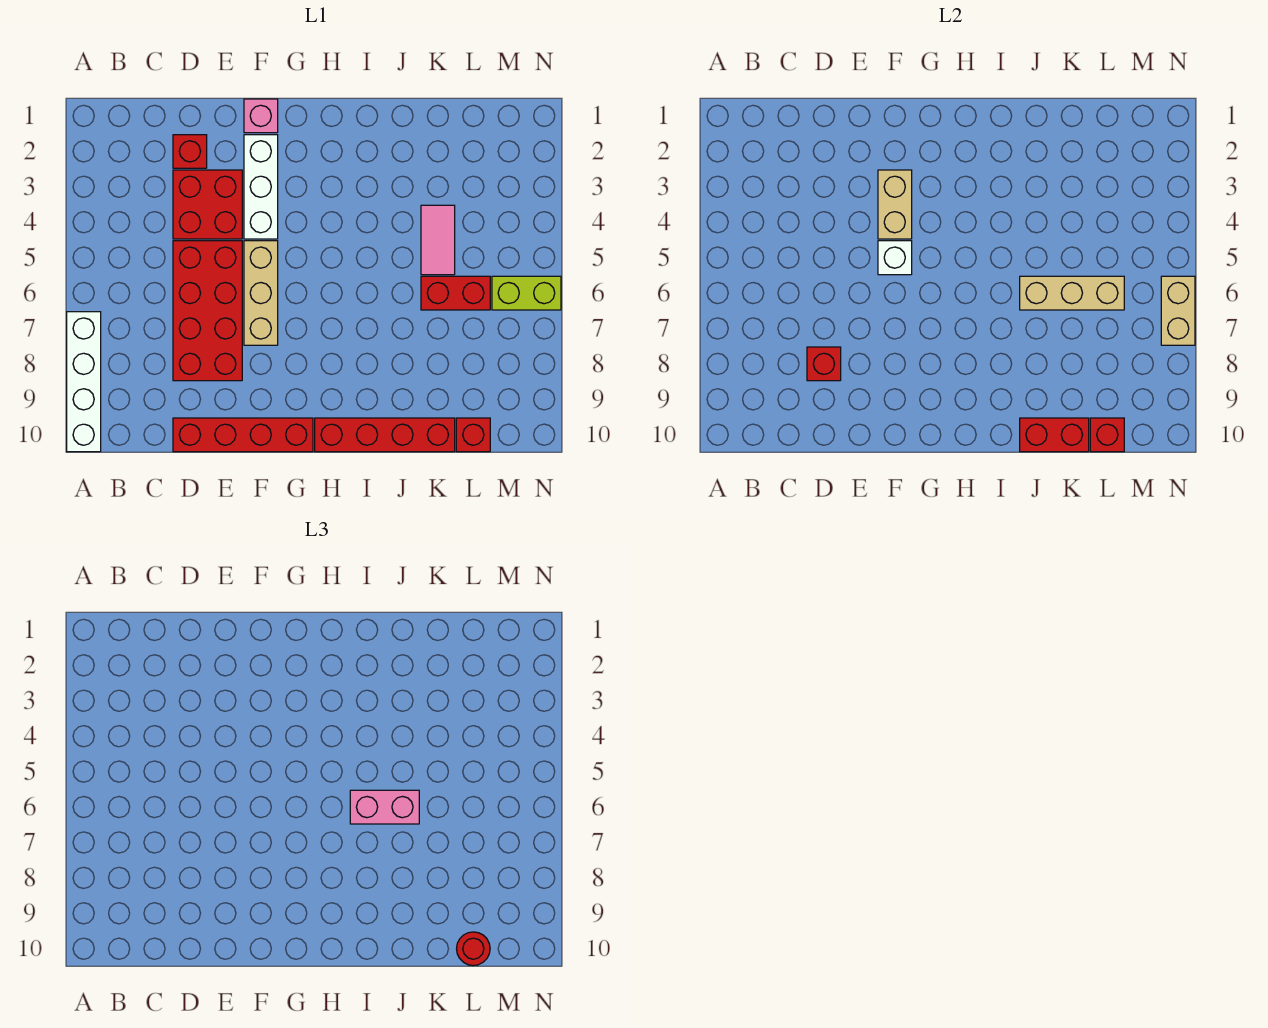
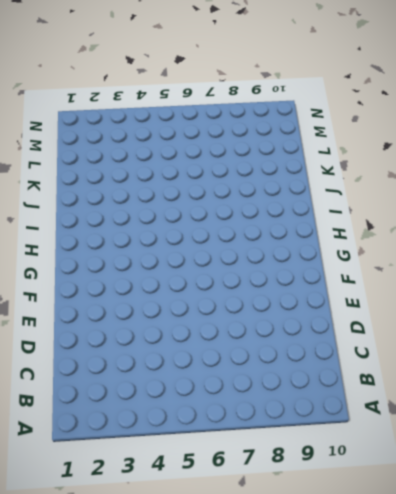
none -> white 1x4 brick [67,312,101,452]
none -> red 1x1 brick [173,135,207,168]
none -> red 2x2 brick [173,170,242,239]

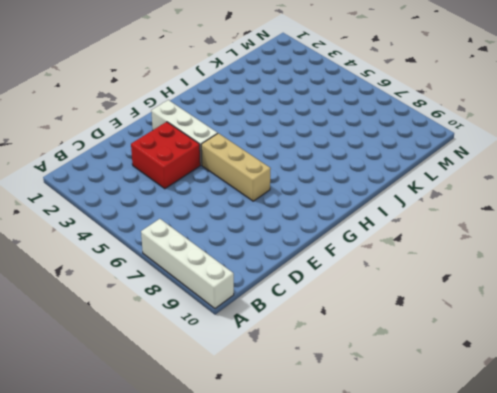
none -> red 1x1 brick [173,135,207,168]
none -> red 2x4 brick [173,241,242,381]
none -> red 1x4 brick [173,418,313,452]

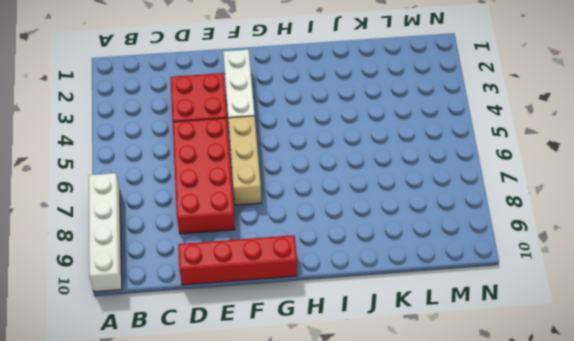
none -> red 1x1 brick [173,135,207,168]
none -> pink 1x1 brick [244,99,278,133]
none -> red 1x4 brick [315,418,455,452]

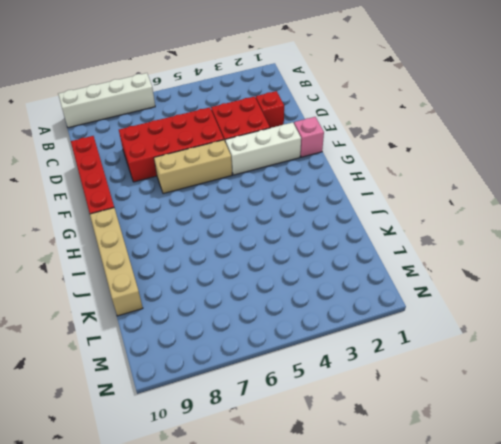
tan 1x4 brick [90,208,143,316] -> red 1x4 brick [315,418,455,452]
none -> pink 1x2 tile [421,205,455,275]
none -> red 1x2 brick [421,276,490,310]
none -> red 1x1 brick [456,418,490,452]

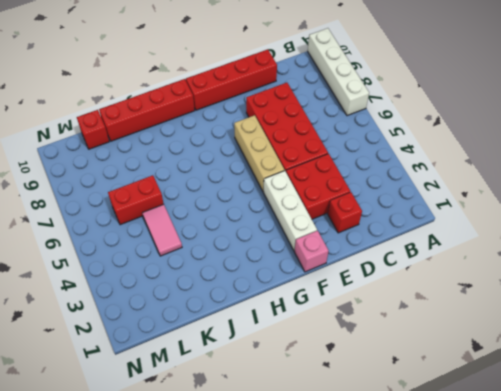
none -> lime 1x2 brick [492,276,561,310]
none -> red 1x1 brick [807,347,841,381]
none -> tan 1x2 brick [878,170,912,239]

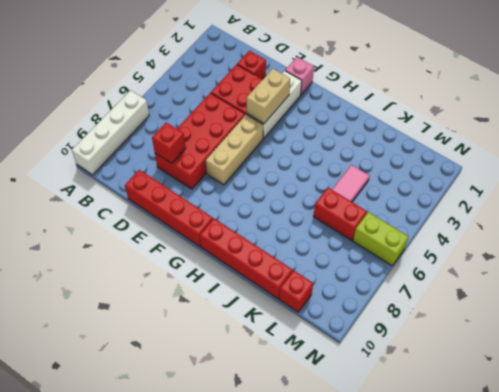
none -> white 1x1 brick [878,241,912,275]
none -> tan 1x3 brick [1020,276,1124,310]
none -> red 1x2 brick [1020,418,1089,452]

